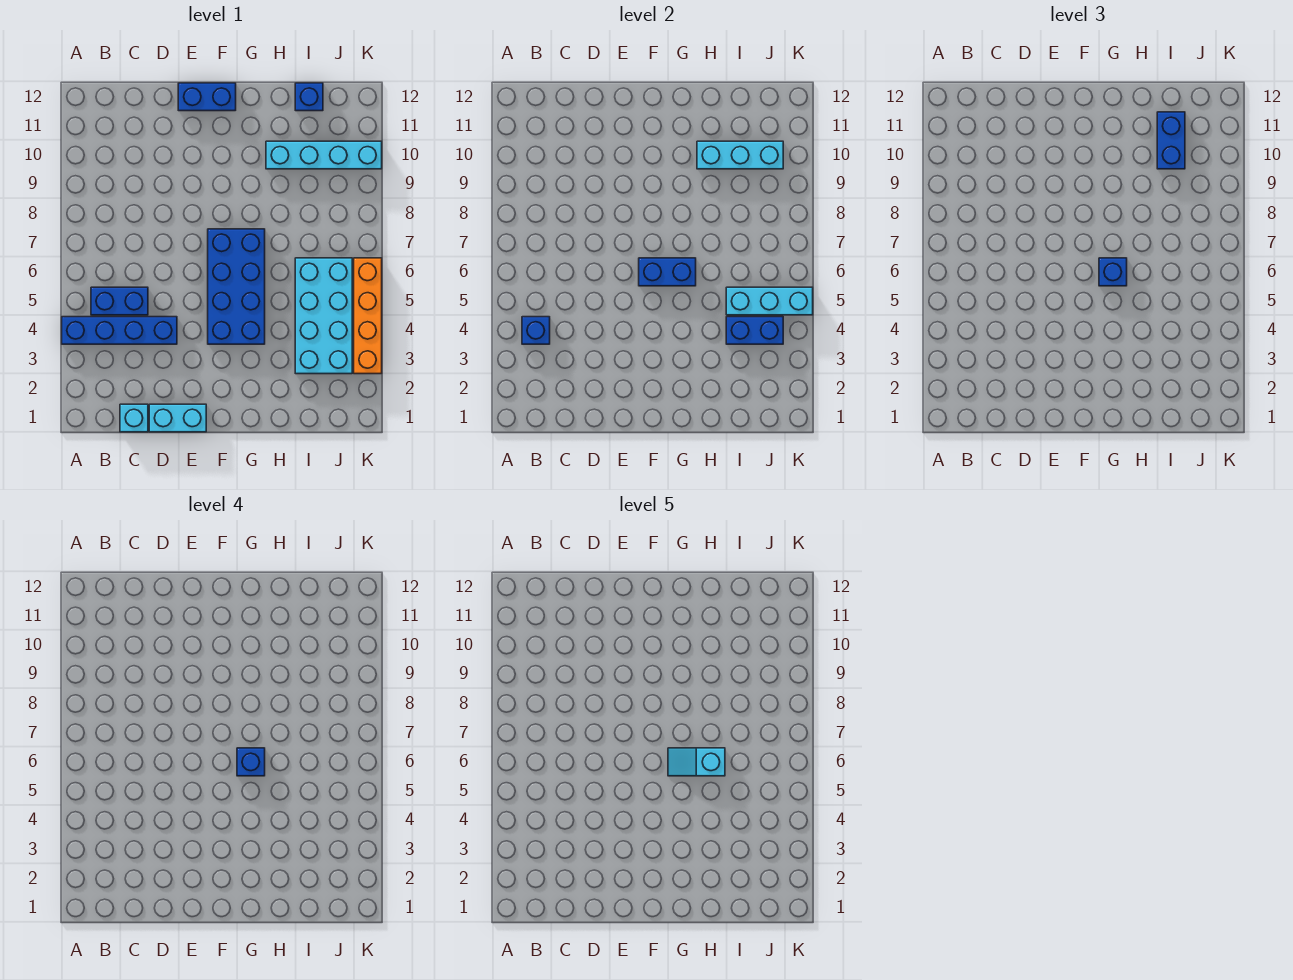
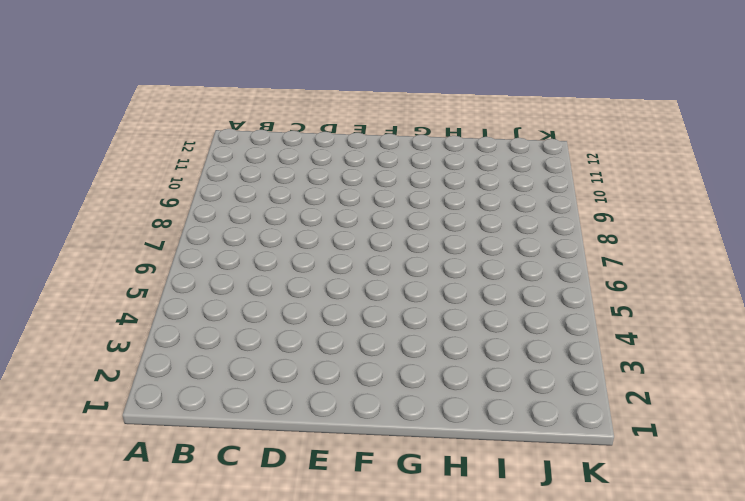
none -> blue 1x4 brick [62,317,177,344]
none -> blue 1x2 brick [91,287,148,315]
none -> cyan 1x1 brick [120,404,148,432]

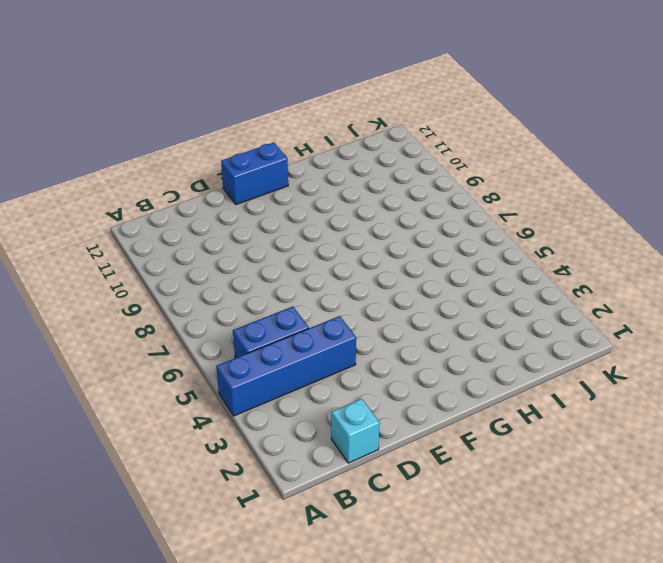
none -> cyan 1x2 brick [149,404,206,432]
none -> blue 2x4 brick [208,229,265,344]
none -> cyan 1x4 brick [266,141,382,169]

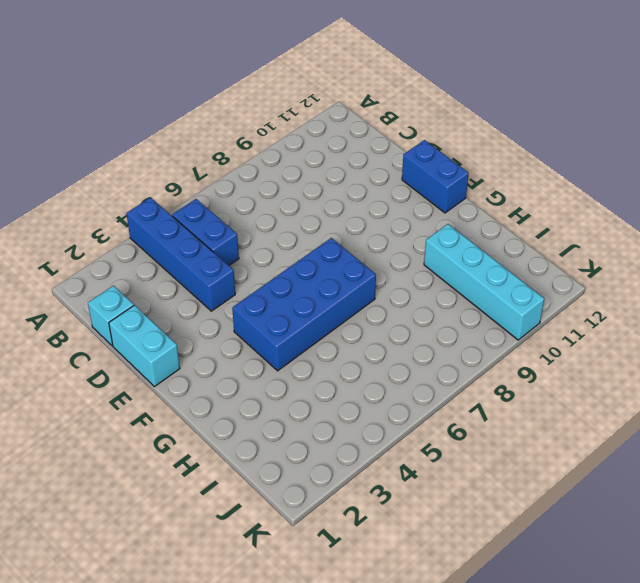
none -> cyan 2x4 brick [295,258,352,374]
none -> blue 1x1 brick [295,83,323,111]
none -> orange 1x4 brick [354,258,382,374]

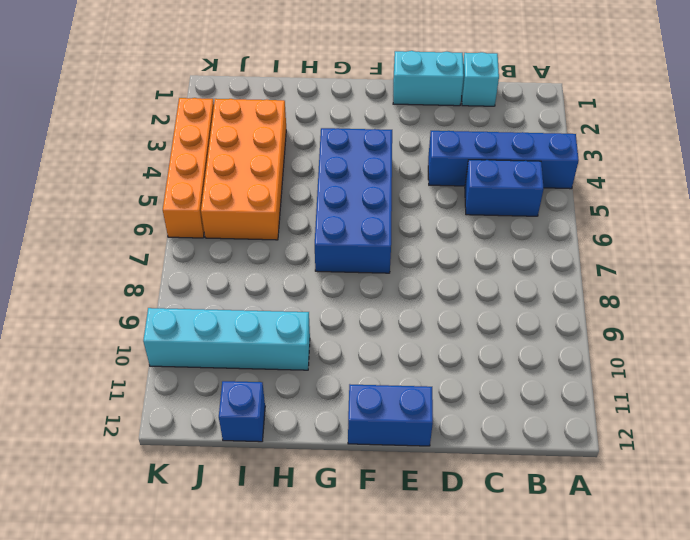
orange 2x4 brick [201,99,286,240] -> cyan 2x4 brick [295,258,352,374]
none -> blue 1x1 brick [522,317,550,344]
none -> blue 1x2 brick [639,258,696,286]
none -> cyan 1x3 brick [697,141,783,169]

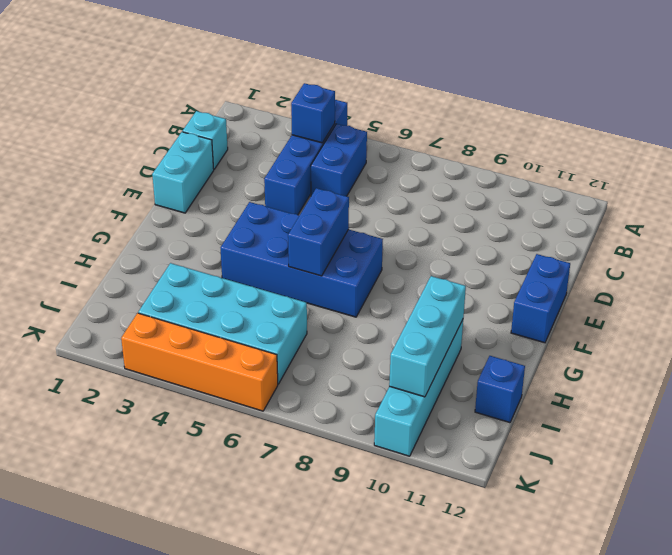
none -> blue 1x2 brick [726,317,783,344]
none -> cyan 1x3 brick [726,287,813,315]
none -> blue 1x1 brick [1099,258,1127,286]

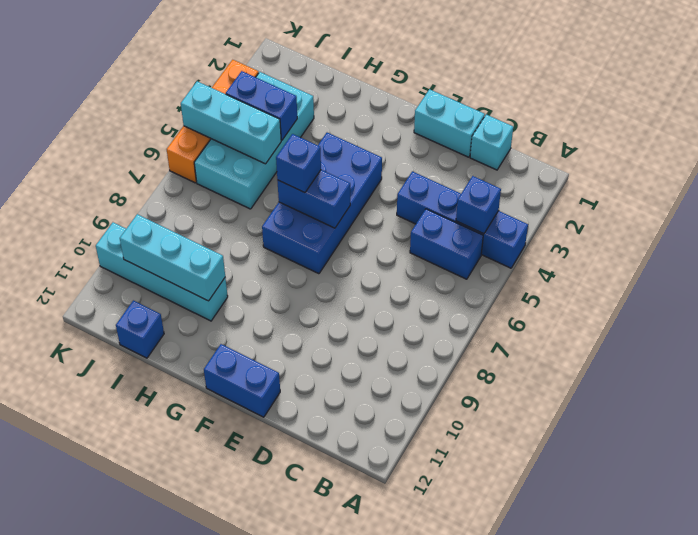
none -> blue 1x2 brick [1157,112,1185,169]
none -> blue 1x1 brick [237,748,265,776]
none -> cyan 1x2 slope [668,748,725,776]

